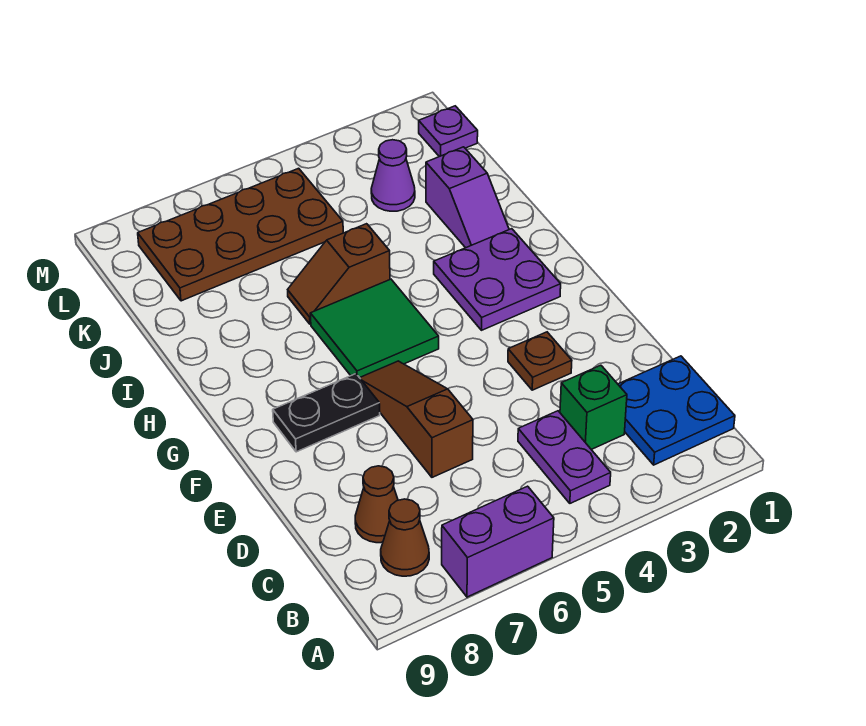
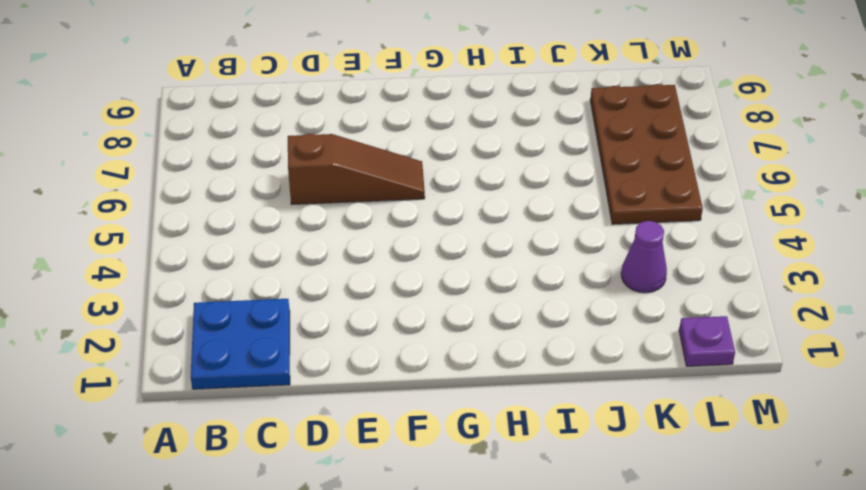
none -> purple 1x2 brick [442,486,554,597]
none -> purple 1x2 plate [518,411,611,503]
none -> brown 1x1 cone [381,499,429,576]

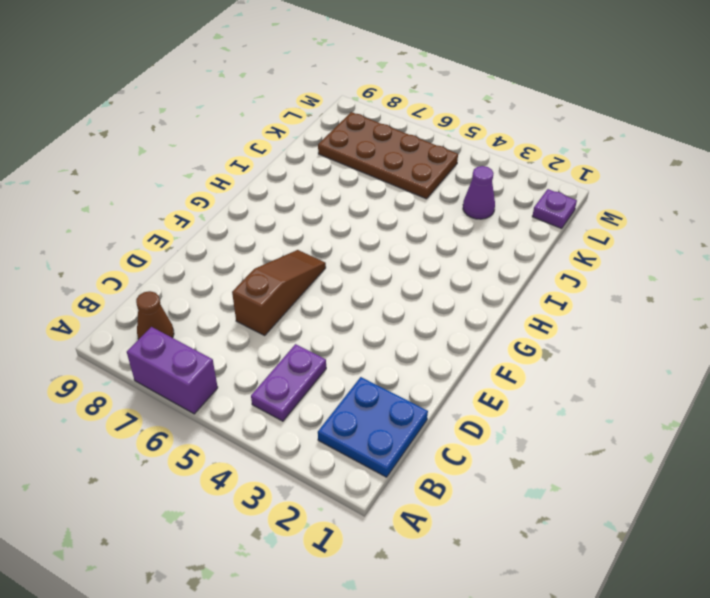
none -> green 1x1 brick [560,365,627,450]
none -> brown 1x1 cone [355,466,398,543]
none -> brown 1x1 plate [508,332,572,390]

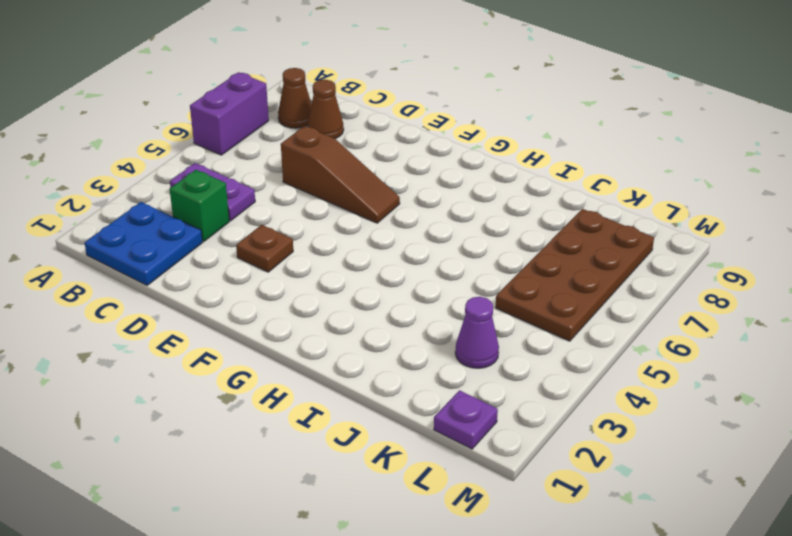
none -> black 1x2 plate [273,374,380,452]
none -> purple 2x2 plate [434,229,561,330]
none -> green 2x2 tile [310,279,439,378]

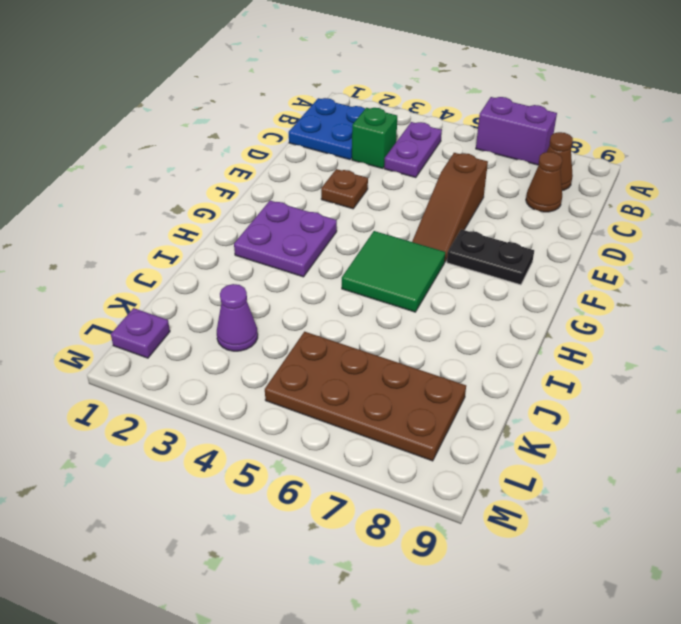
none -> purple 1x2 slope [426,147,509,248]
none -> brown 1x2 slope [288,224,390,324]

